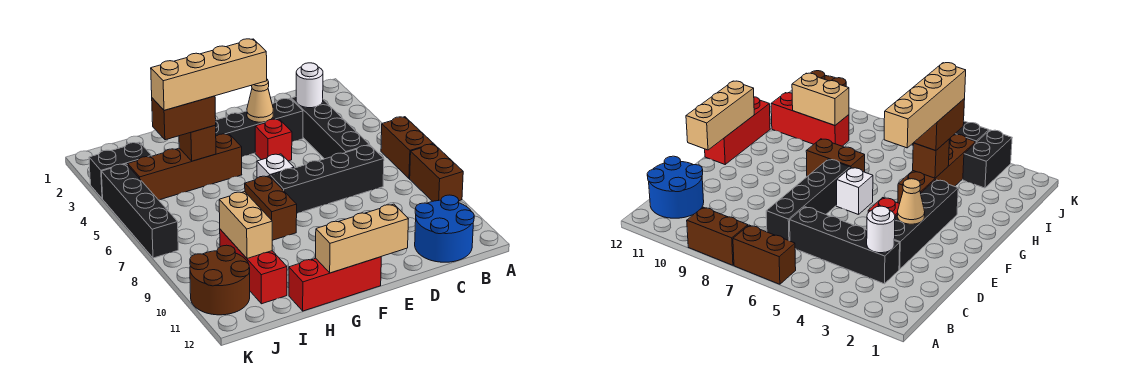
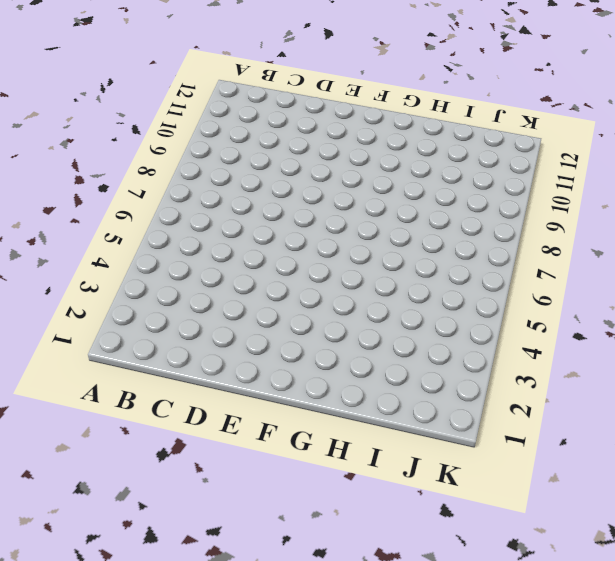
none -> brown 1x2 brick [381,117,433,179]
none -> brown 1x2 brick [410,144,463,201]
none -> blue 2x2 round brick [415,195,474,262]

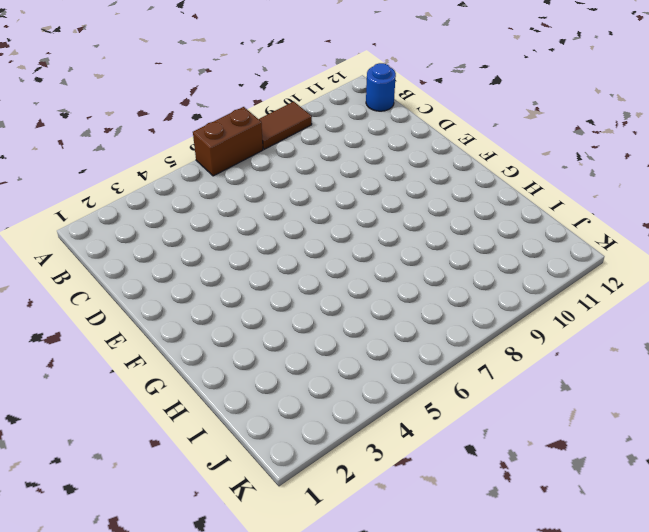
brown 1x2 tile [259,102,312,149] -> brown 1x2 brick [410,144,463,201]
blue 1x1 round brick [366,63,396,111] -> blue 2x2 round brick [415,195,474,262]
none -> black 1x4 brick [291,97,370,159]
none -> black 1x4 brick [271,145,384,213]
none -> black 1x4 brick [215,99,303,157]

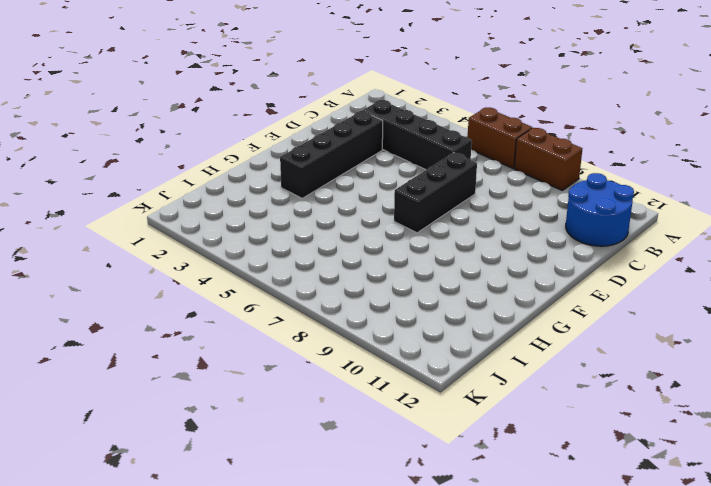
black 1x3 brick [394,153,477,233] -> black 1x4 brick [271,145,384,213]
none -> red 1x1 brick [255,119,292,161]
none -> white 1x1 brick [257,154,294,178]
none -> red 1x3 brick [289,257,381,311]

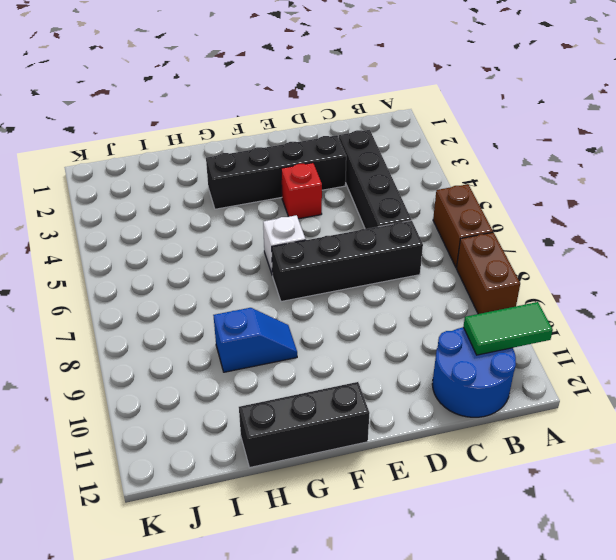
green 1x2 tile [463,302,553,355] -> none
black 1x3 brick [239,382,370,467] -> red 1x3 brick [289,257,381,311]
blue 1x2 slope [213,308,297,372] -> none
none -> brown 1x4 brick [128,134,242,200]
none -> brown 1x2 brick [245,176,297,240]
none -> red 1x3 brick [220,229,287,304]

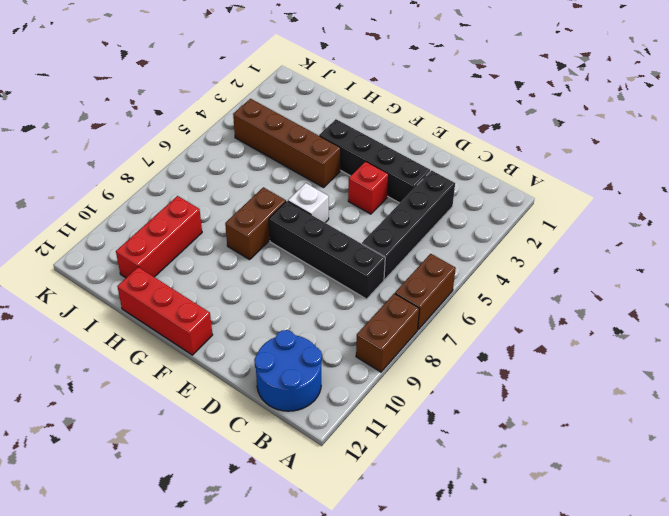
none -> black 1x2 brick [89,142,151,199]
none -> brown 2x2 round brick [190,245,250,315]
none -> black 1x4 brick [101,164,178,258]

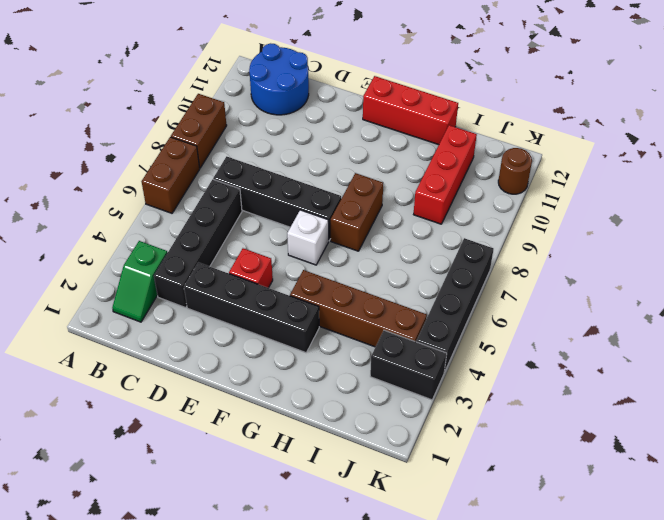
green 1x2 slope [112,241,167,322] -> none
brown 1x1 round brick [498,148,532,194] -> brown 2x2 round brick [190,245,250,315]
none -> white 1x1 round brick [296,63,323,108]
none -> tan 1x1 cone [247,80,273,122]
none -> tan 1x3 brick [316,204,408,273]

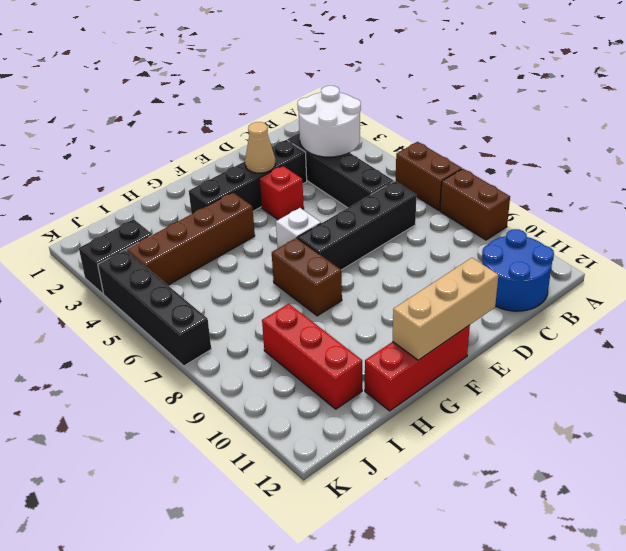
white 2x2 round brick [297,86,361,157] -> white 1x1 round brick [296,63,323,108]
none -> brown 2x2 round brick [190,245,250,315]
none -> brown 1x1 brick [179,126,216,161]
none -> tan 1x2 brick [219,192,272,258]

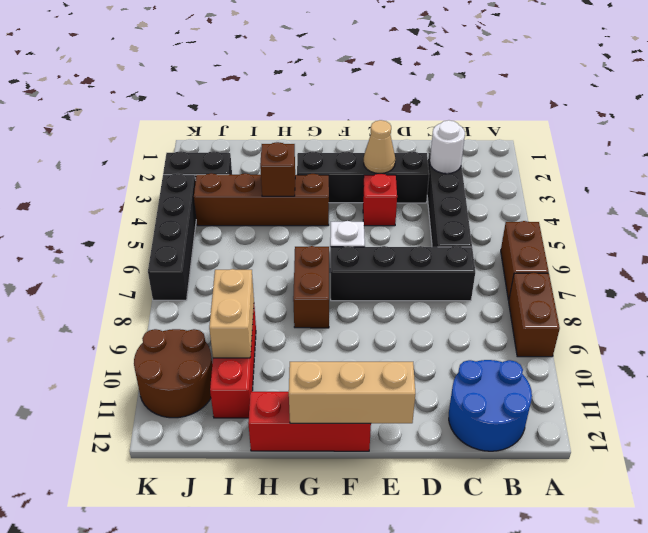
none -> brown 1x2 brick [152,96,216,140]
none -> tan 1x4 brick [151,39,267,110]

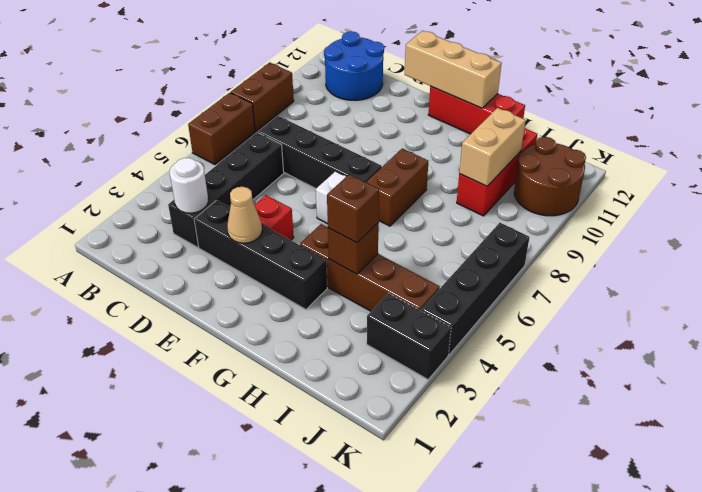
brown 1x1 brick [327,174,379,243] -> brown 1x2 brick [152,96,216,140]
none -> tan 1x4 brick [151,39,267,110]

